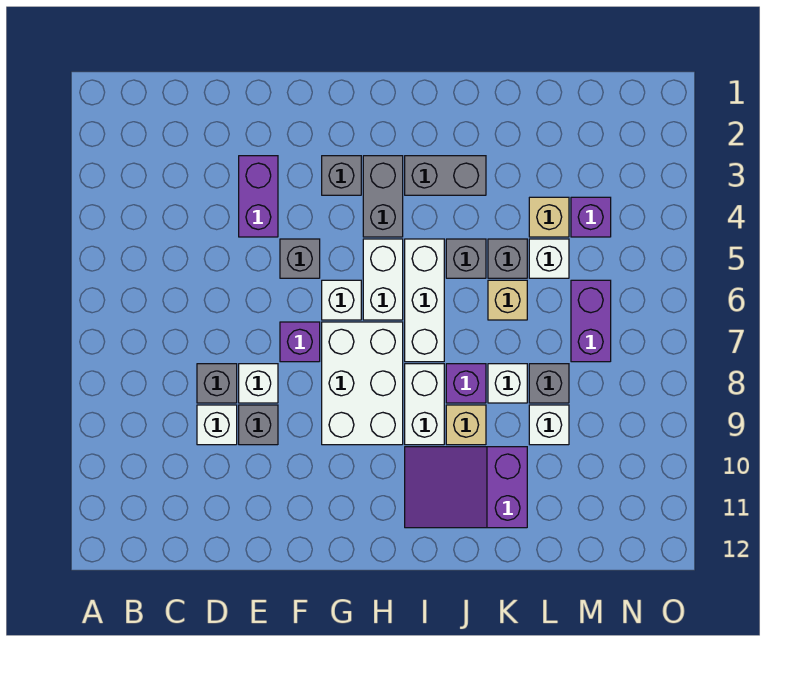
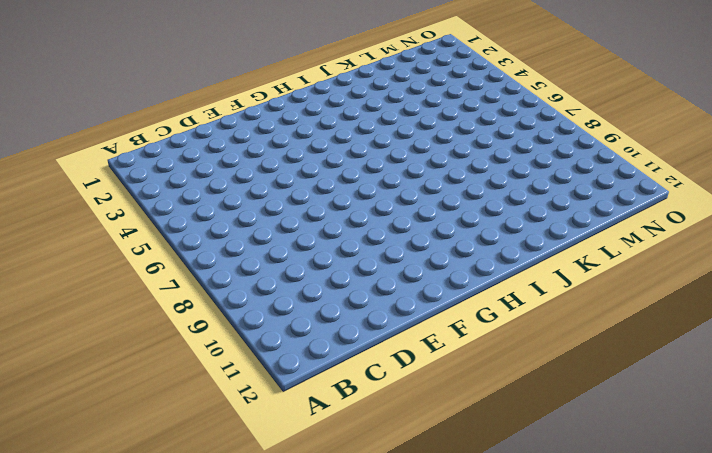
none -> grey 1x1 brick [197,364,237,403]
none -> white 1x1 brick [197,405,237,445]
none -> purple 1x2 brick [239,156,278,237]

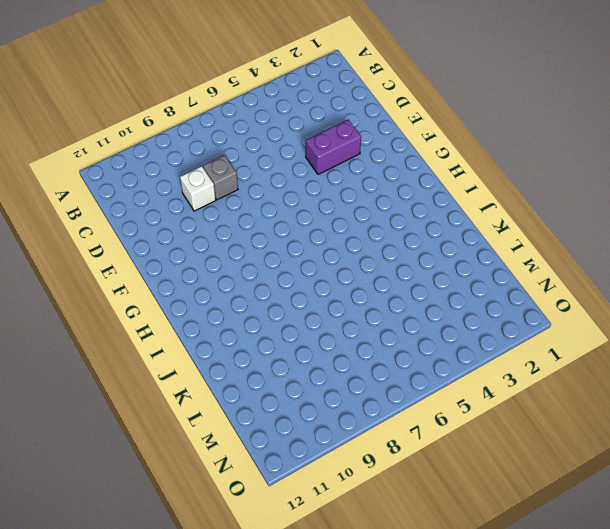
none -> white 1x1 brick [239,364,278,403]
none -> grey 1x1 brick [239,405,278,445]
none -> grey 1x1 brick [280,239,320,278]

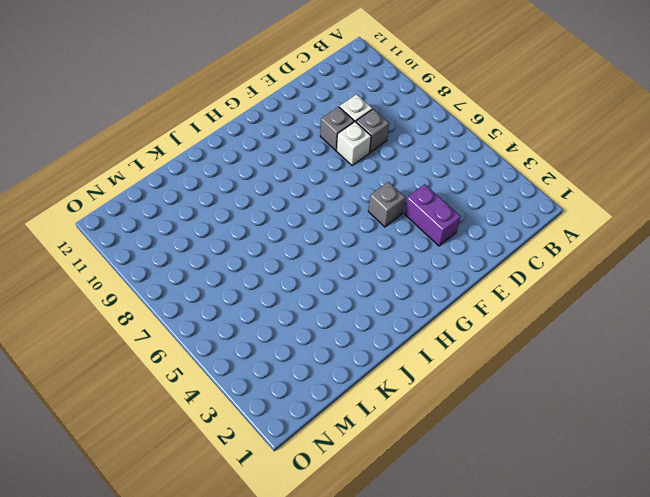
none -> purple 1x1 brick [280,322,320,362]
none -> grey 1x1 brick [322,156,361,195]
none -> white 1x1 brick [322,280,361,320]

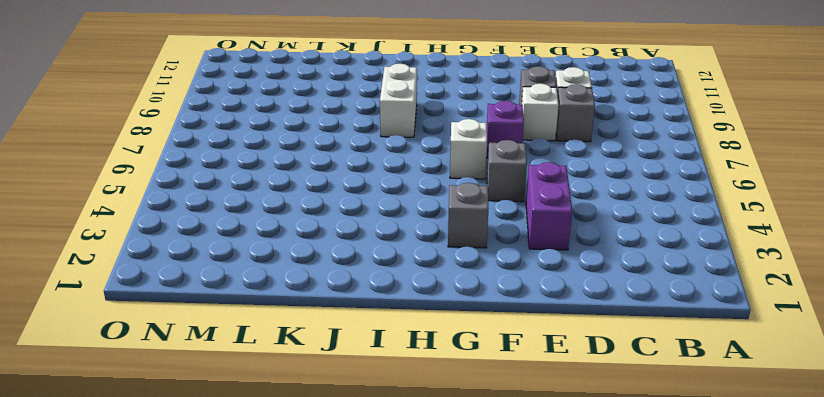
none -> white 2x3 brick [322,322,403,445]
none -> grey 1x2 brick [363,156,403,237]
none -> white 1x2 brick [363,239,403,320]

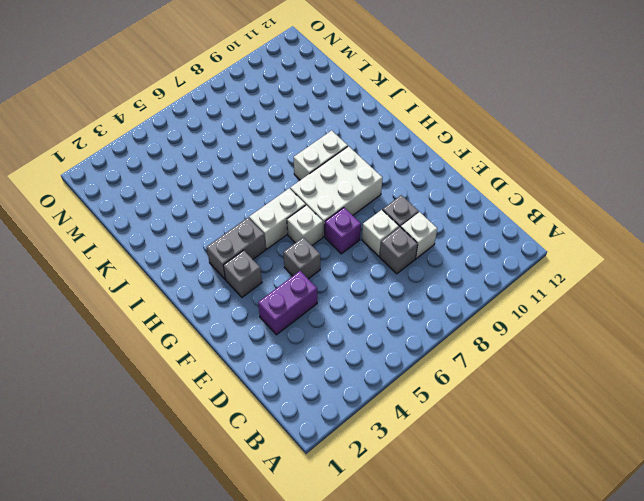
none -> grey 1x2 brick [405,156,486,195]
none -> white 1x3 brick [405,239,444,362]
none -> purple 2x3 slope [405,447,527,528]

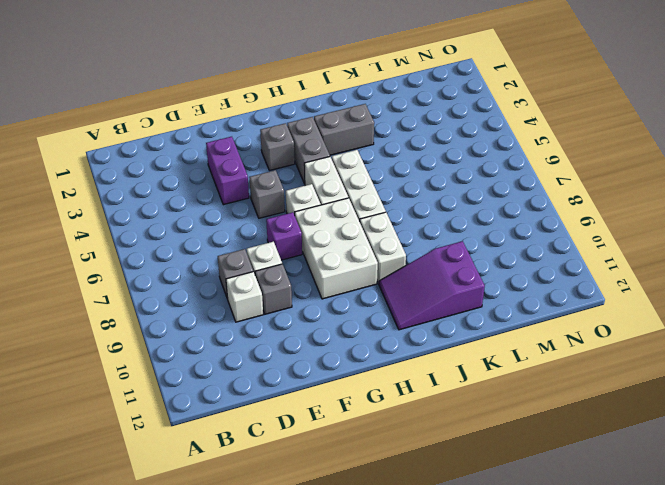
none -> grey 1x1 brick [446,239,486,278]
none -> purple 1x1 brick [446,364,486,403]
none -> tan 1x1 brick [446,405,486,445]

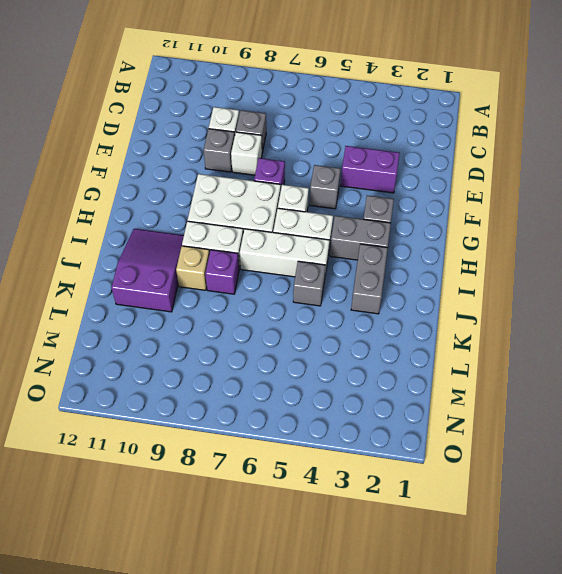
none -> grey 1x1 brick [488,239,527,278]
none -> tan 1x1 brick [488,280,527,320]
none -> white 1x1 brick [488,364,527,403]

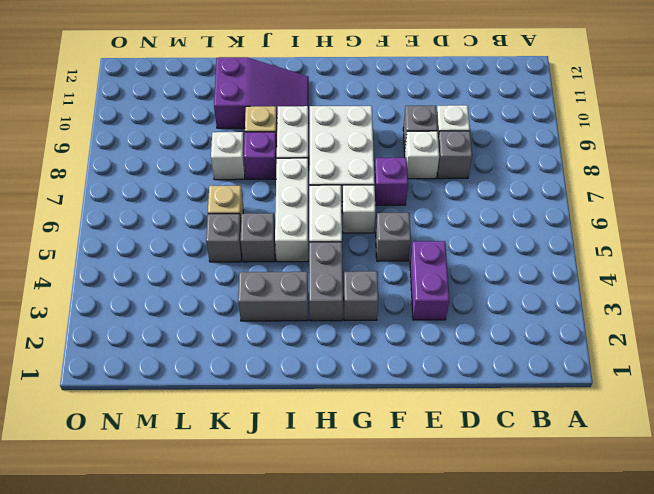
none -> tan 1x1 brick [529,197,569,237]
none -> white 1x1 brick [529,239,569,278]
none -> grey 1x1 brick [529,364,569,403]

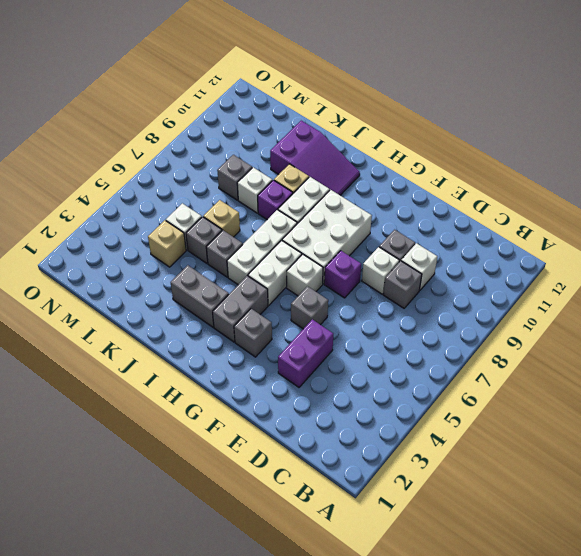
none -> white 1x1 brick [529,405,569,445]
none -> purple 1x1 brick [571,197,611,237]
none -> purple 1x2 brick [571,280,611,362]

